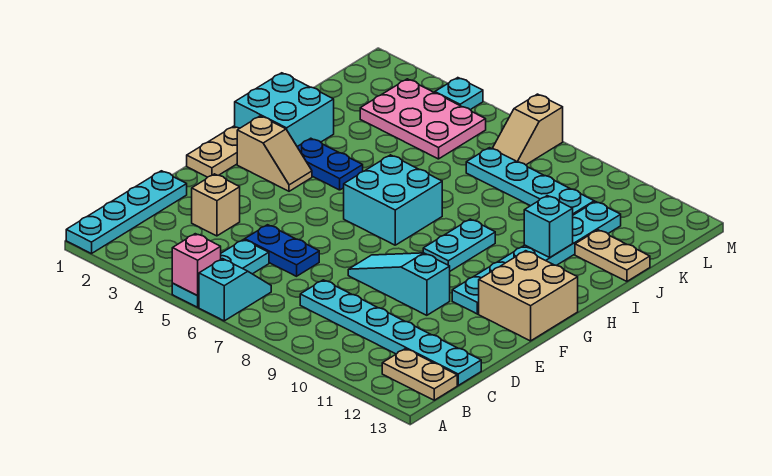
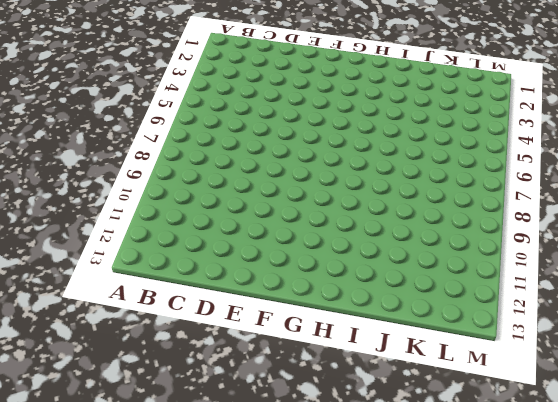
none -> cyan 1x4 plate [66,171,187,254]
none -> cyan 1x3 plate [172,240,269,307]
none -> cyan 1x2 slope [199,259,271,321]

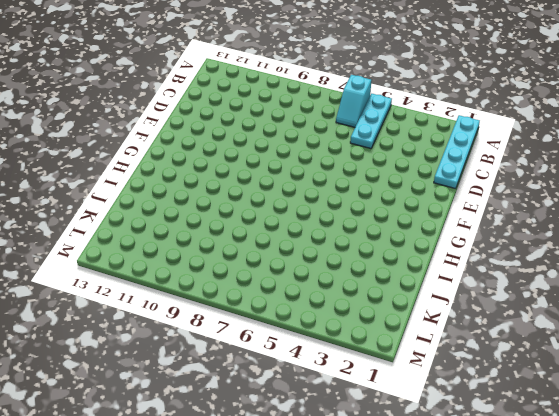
none -> tan 1x2 plate [382,349,457,400]
none -> cyan 1x6 plate [300,280,481,385]
none -> tan 1x1 brick [192,174,240,236]

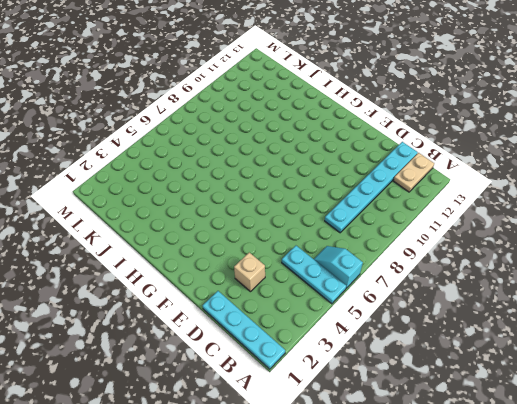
none -> blue 1x2 plate [245,225,319,276]
none -> cyan 1x3 slope [348,253,450,315]
none -> tan 1x2 plate [187,126,240,177]

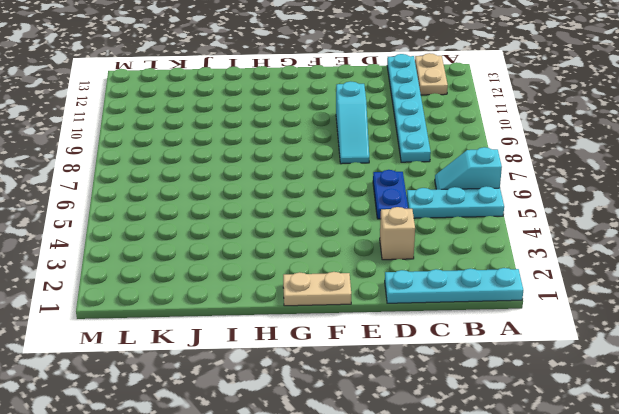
none -> cyan 1x6 plate [452,202,621,314]
none -> tan 2x2 brick [479,251,578,341]
none -> tan 1x2 slope [237,116,312,191]

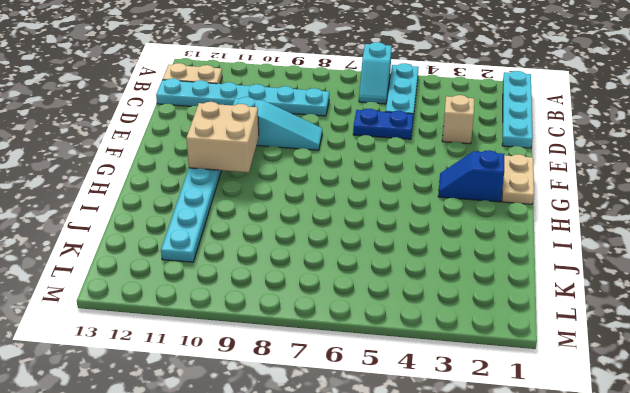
tan 2x2 brick [186,102,259,172] -> tan 2x2 brick moved to [479,251,578,341]
blue 1x2 slope [438,150,504,202] -> tan 1x2 slope [237,116,312,191]
none -> cyan 2x2 brick [344,155,442,245]
none -> cyan 1x2 plate [423,219,495,271]
none -> cyan 2x2 brick [235,73,334,146]

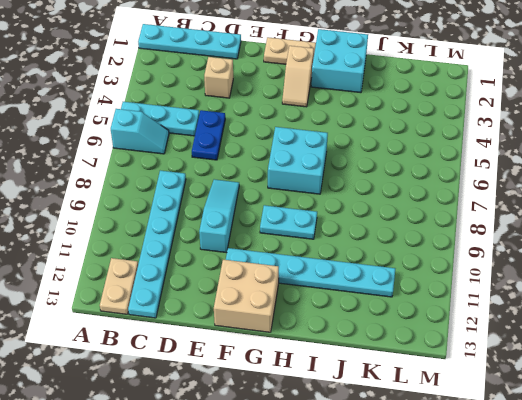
none -> blue 1x2 plate [297,138,363,190]
none -> tan 1x2 plate [575,230,650,281]
none -> pink 2x3 plate [360,79,486,159]

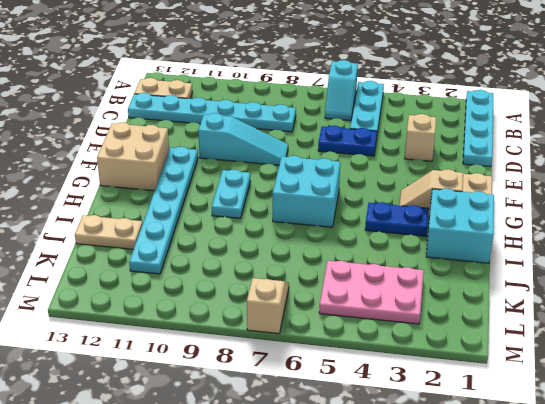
none -> cyan 1x4 plate [466,148,594,215]
none -> cyan 1x1 plate [435,78,483,110]
none -> pink 1x1 brick [172,234,221,296]

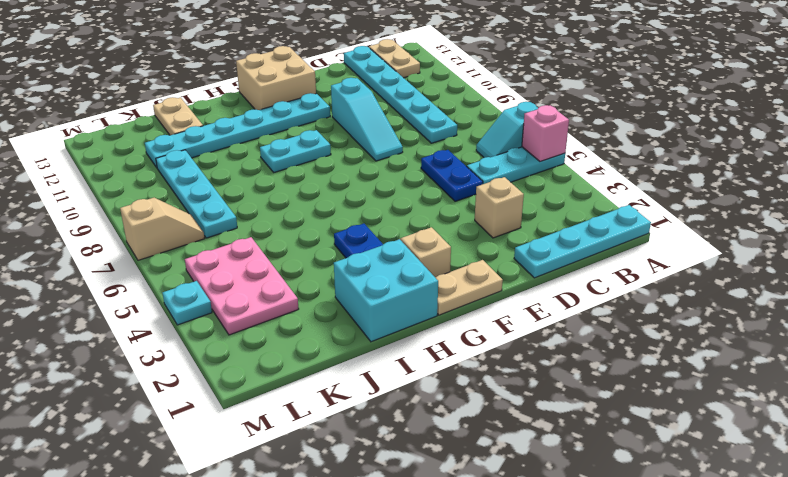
none -> cyan 2x2 brick [344,155,442,245]
none -> cyan 1x1 brick [524,196,573,257]

